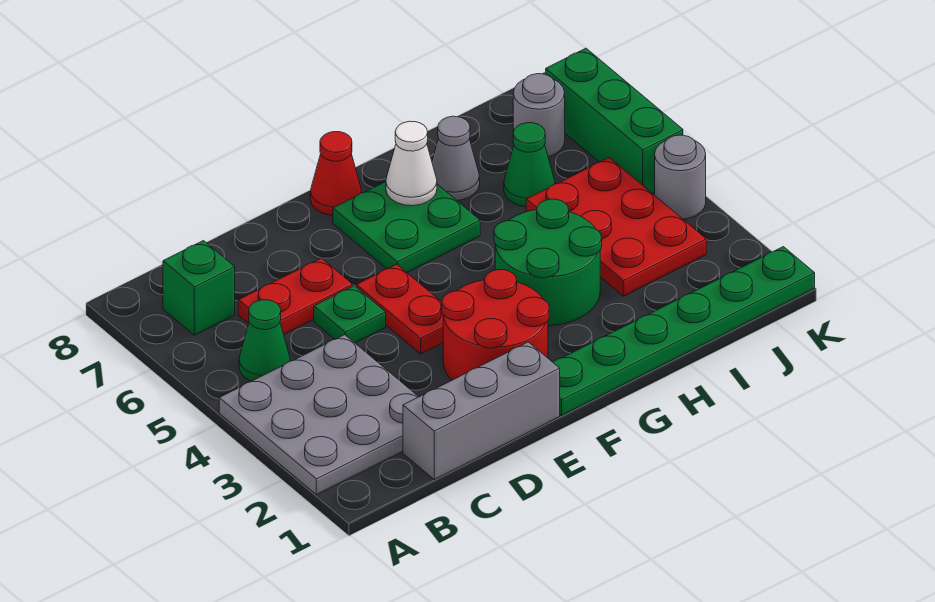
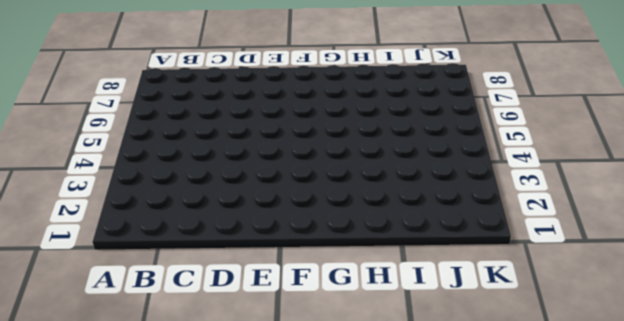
none -> grey 3x3 plate [219,335,419,495]
none -> green 1x1 cone [239,300,290,381]
none -> green 1x1 brick [163,241,235,335]

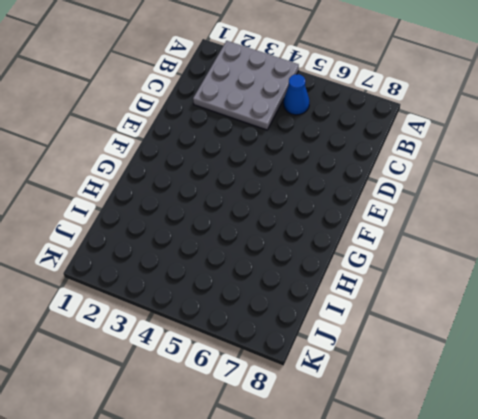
blue 1x1 cone [283,74,309,115] -> green 1x1 cone [239,300,290,381]
none -> green 1x1 brick [163,241,235,335]
none -> grey 1x3 brick [403,342,560,479]
none -> red 1x2 plate [238,258,353,334]

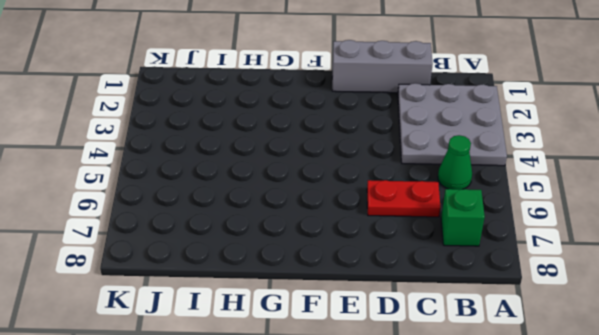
none -> green 1x1 plate [314,286,386,343]
none -> red 2x2 round brick [442,270,549,380]
none -> red 1x2 plate [356,264,443,354]

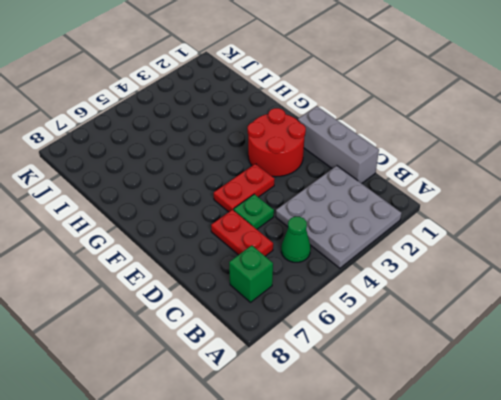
none -> green 1x6 plate [553,247,815,415]
none -> green 2x2 plate [333,182,480,273]
none -> red 1x1 cone [310,132,362,215]

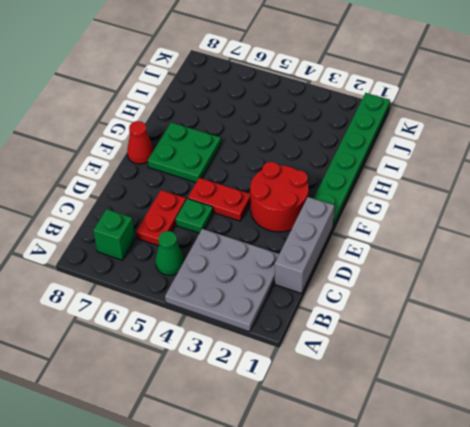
none -> green 2x2 round brick [494,199,602,325]
none -> grey 1x1 cone [432,116,480,200]
none -> red 2x3 plate [526,158,706,296]

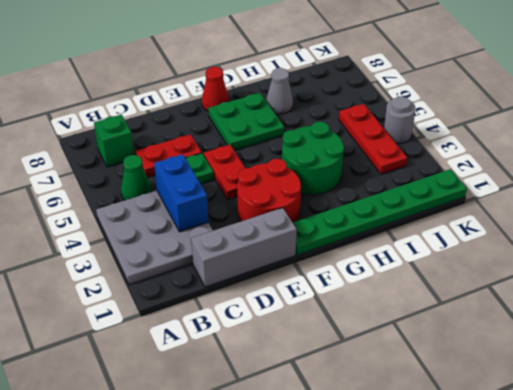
blue 1x2 brick [154,154,208,232] -> none
red 1x3 plate [339,104,407,174] -> red 2x3 plate [526,158,706,296]
none -> green 1x1 cone [504,123,555,207]
none -> grey 1x1 round brick [513,74,565,157]
none -> green 1x3 brick [546,48,683,194]

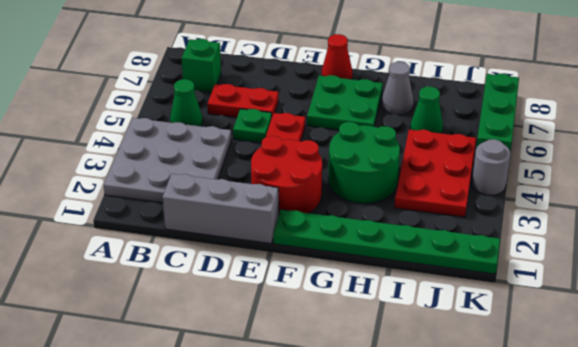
none -> grey 1x1 round brick [513,74,565,157]
none -> white 1x1 cone [386,121,437,206]

